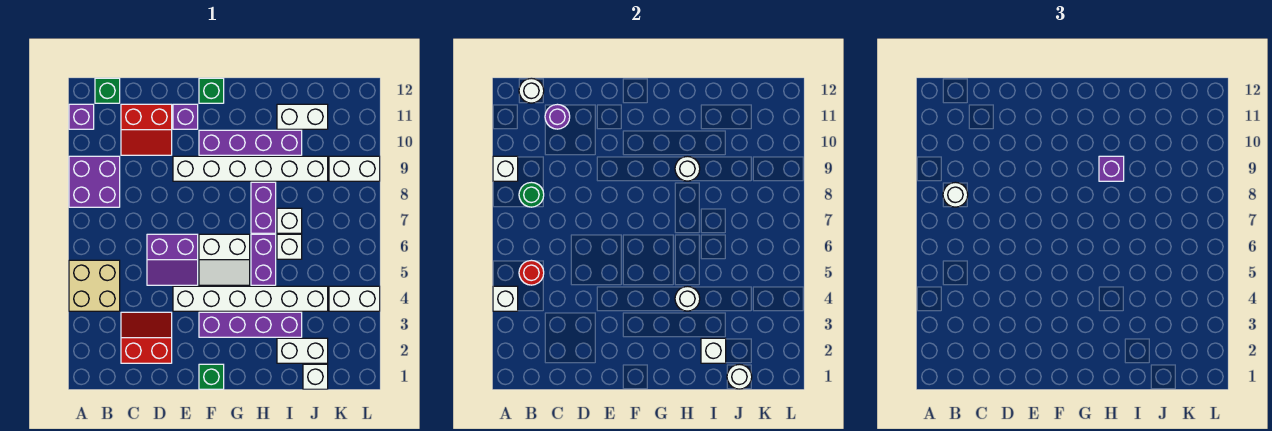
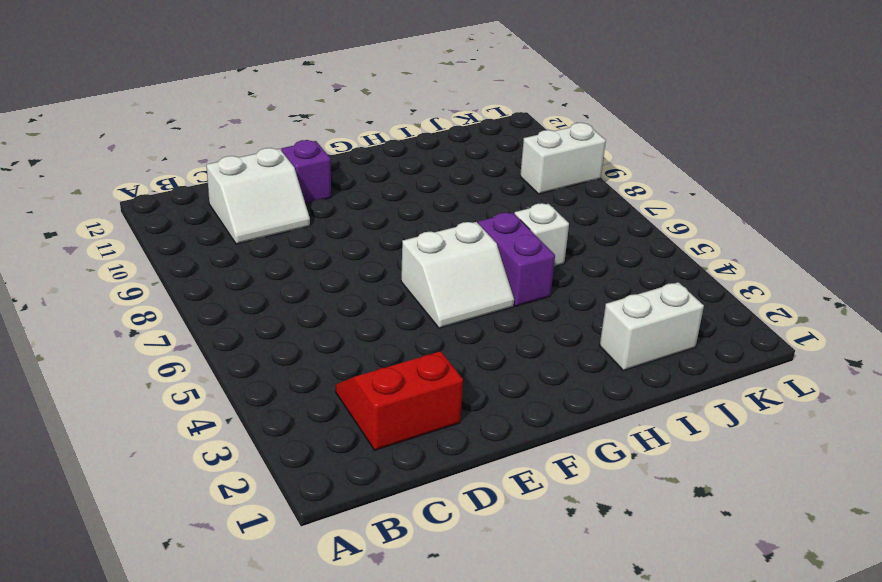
white 2x2 slope [206,148,310,244] -> red 2x2 slope [121,104,172,155]
none -> tan 2x2 brick [69,260,120,311]
none -> purple 2x2 brick [69,156,120,207]
none -> purple 1x1 brick [69,104,94,129]
none -> green 1x1 brick [95,78,120,103]

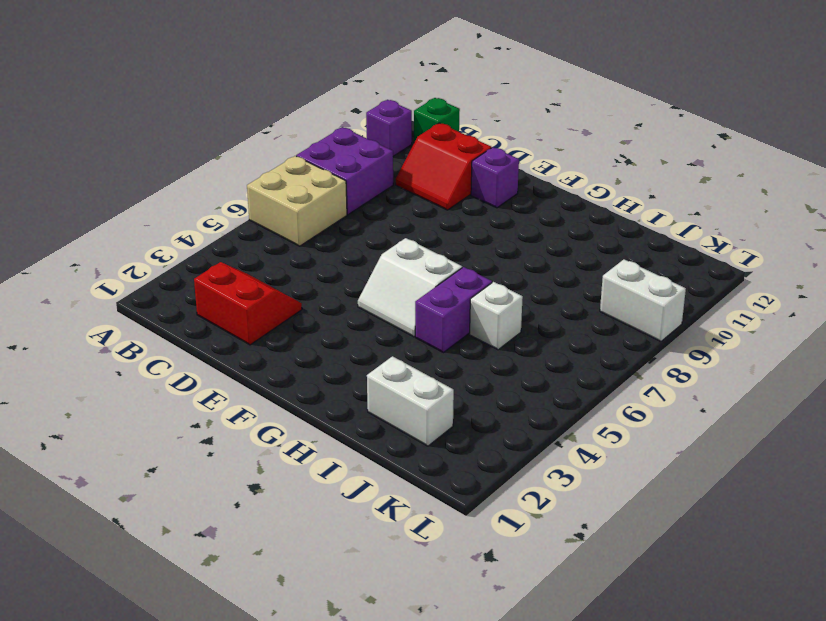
tan 2x2 brick [247,156,347,246] -> tan 2x2 brick moved to [69,260,120,311]
none -> purple 2x2 slope [147,234,198,285]
none -> white 1x6 brick [173,286,328,311]
none -> white 1x6 brick [173,156,328,181]
none -> green 1x1 brick [199,364,224,389]

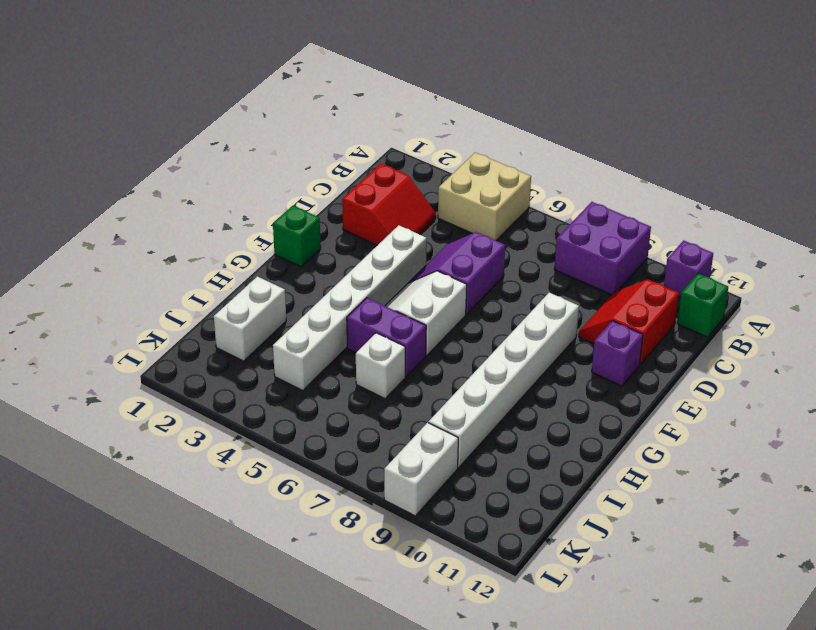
none -> purple 1x4 brick [199,312,302,337]
none -> purple 1x4 brick [199,130,302,155]
none -> green 1x1 brick [199,78,224,103]
none -> purple 1x2 brick [251,182,276,233]

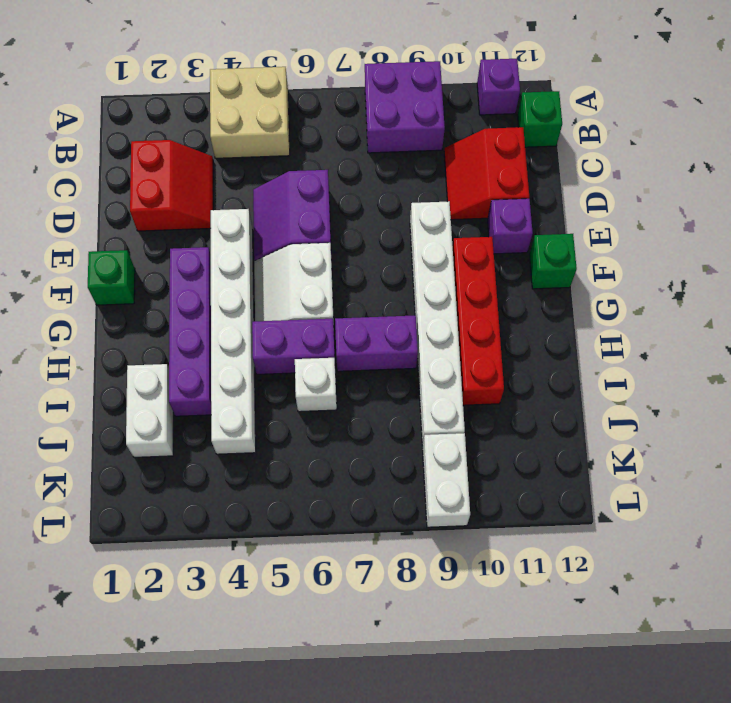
red 1x4 brick [453,237,504,405] -> purple 1x4 brick [199,130,302,155]
none -> white 1x1 brick [277,208,302,233]
none -> white 1x2 brick [277,104,328,129]
none -> white 1x1 brick [303,364,328,389]
none -> white 1x2 brick [329,286,380,311]

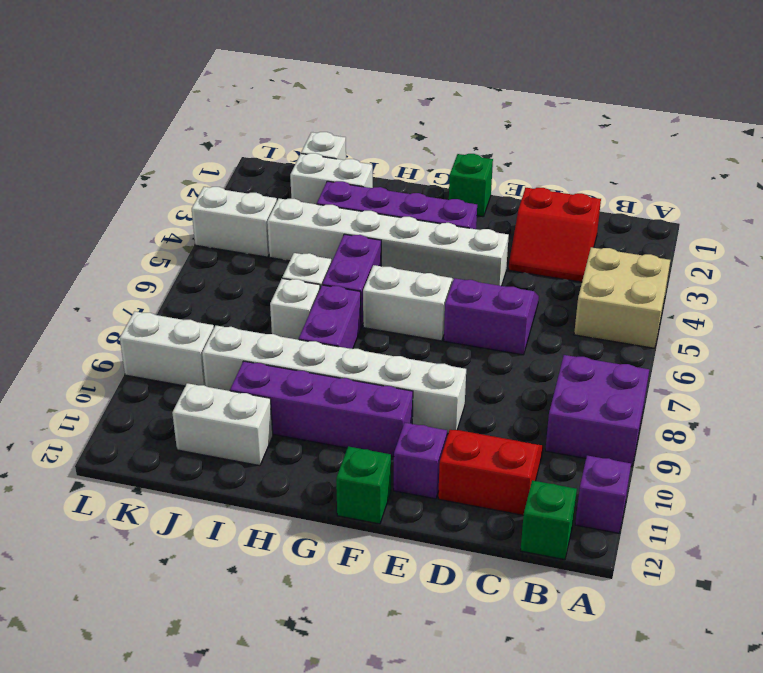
none -> white 1x1 brick [493,286,518,311]
none -> white 1x1 brick [493,156,518,181]
none -> red 1x1 round brick [519,260,544,285]
none -> green 1x1 round brick [519,182,544,207]

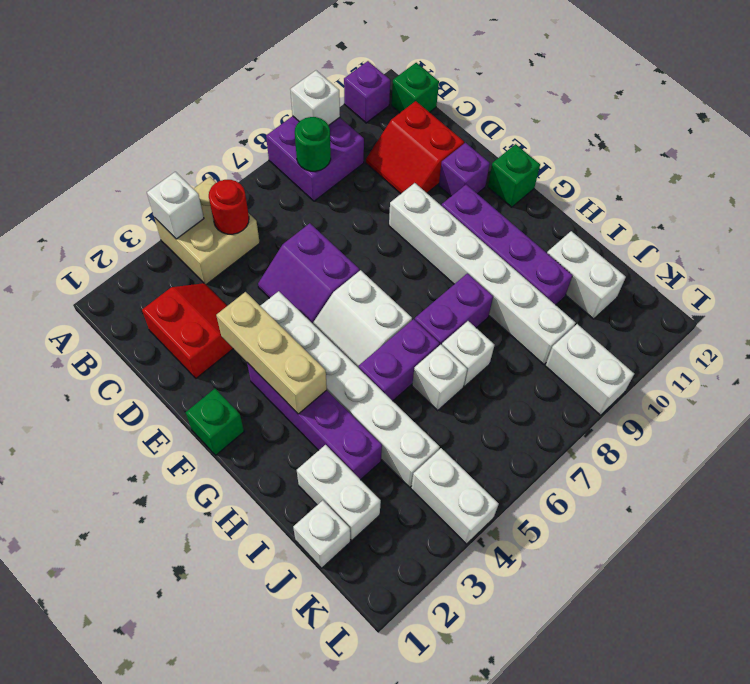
tan 1x3 brick [216,292,327,414] -> none
none -> white 1x1 round brick [519,78,544,103]
none -> purple 1x1 round brick [545,104,570,129]
none -> white 1x1 round brick [675,286,700,311]
none -> white 1x1 round brick [675,156,700,181]

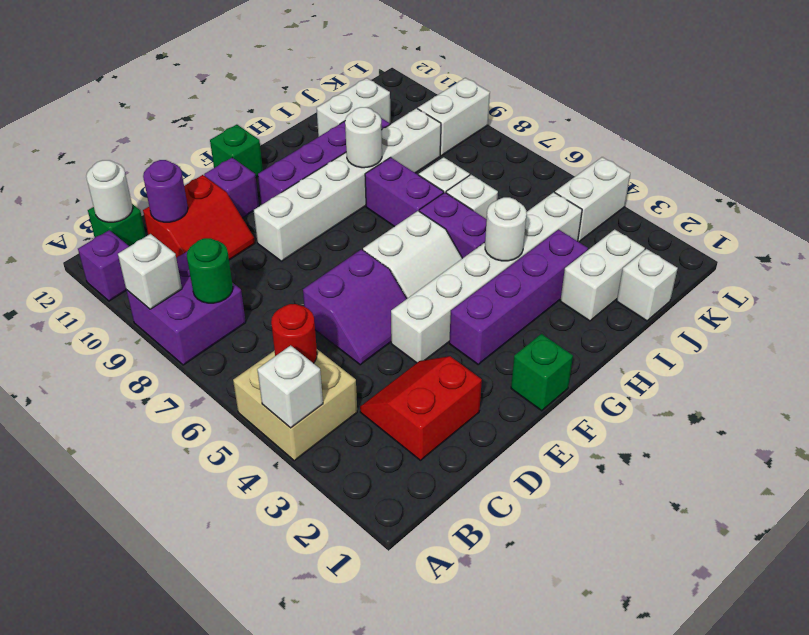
none -> white 1x1 brick [701,338,726,363]
none -> white 1x1 round brick [727,364,752,389]
none -> white 1x1 round brick [943,182,968,207]
none -> purple 1x1 brick [1099,156,1124,181]

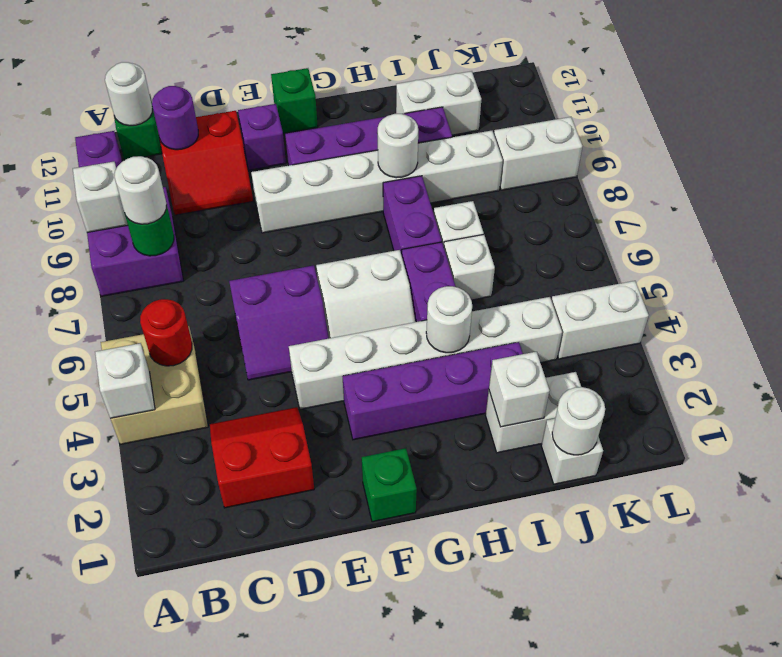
none -> purple 1x1 brick [1099,156,1124,181]

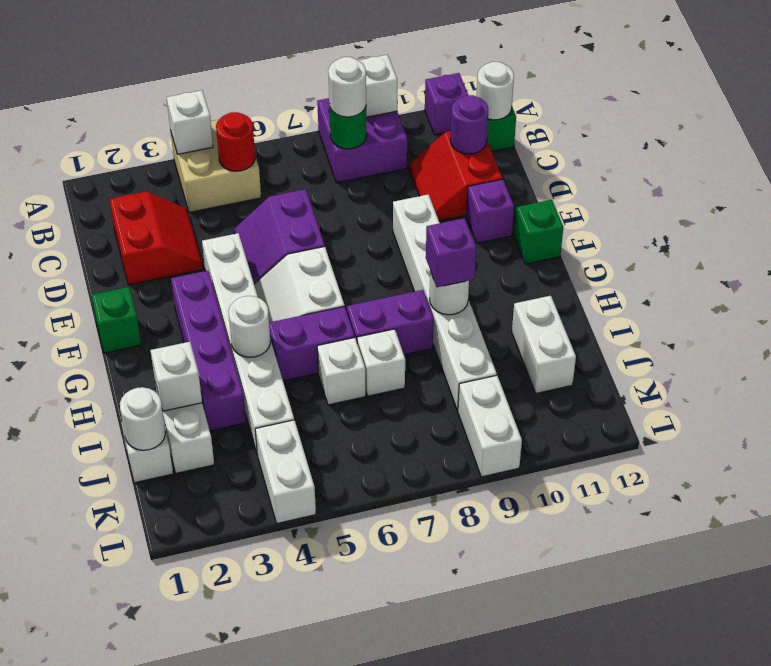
none -> purple 1x4 brick [199,130,302,155]

